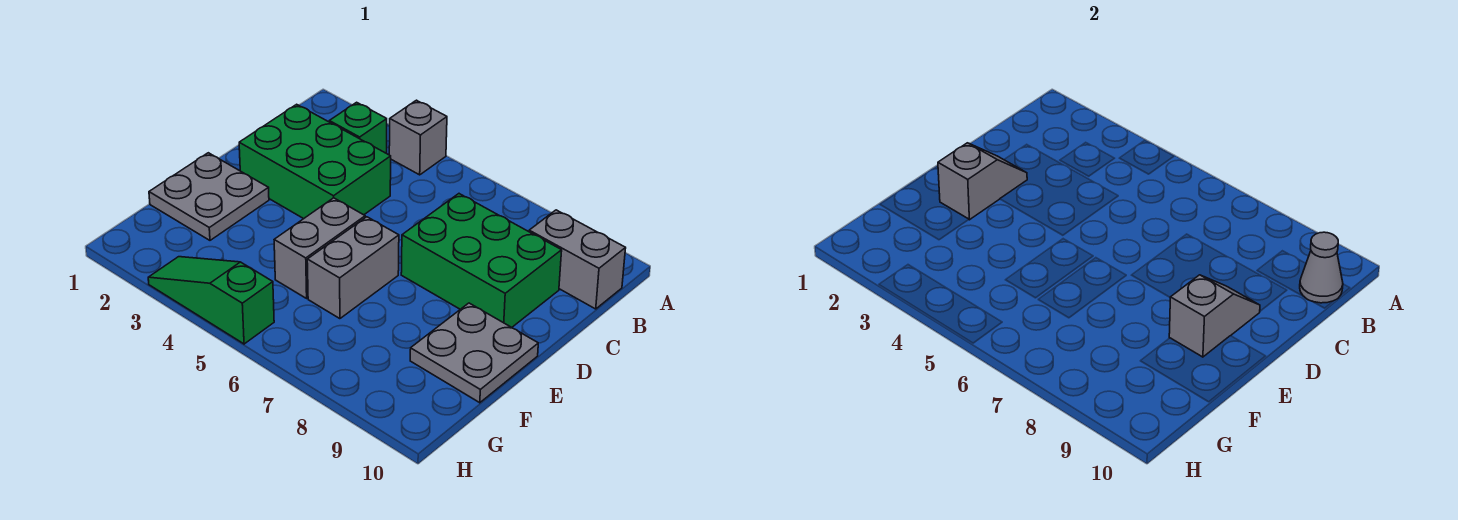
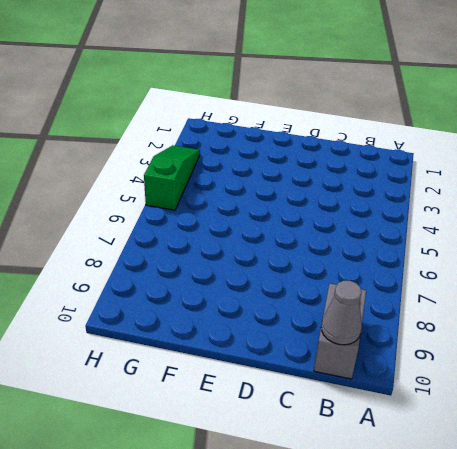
none -> grey 1x1 brick [389,100,447,175]
none -> green 1x1 brick [329,102,387,153]
none -> green 2x3 brick [239,104,391,219]

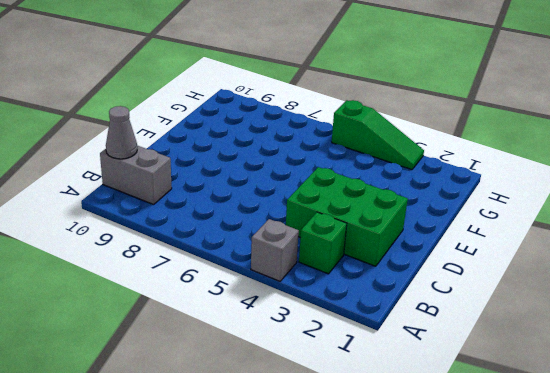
none -> green 2x3 brick [401,194,562,327]
none -> grey 2x2 plate [149,153,269,240]
none -> grey 1x2 brick [274,198,365,298]

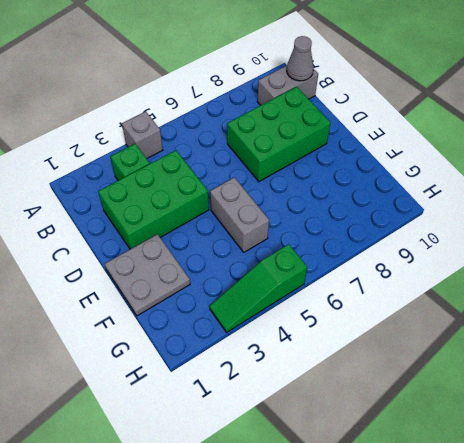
none -> grey 1x2 brick [307,217,399,319]
none -> grey 2x2 plate [410,303,538,403]
none -> grey 1x2 slope [938,143,1027,220]

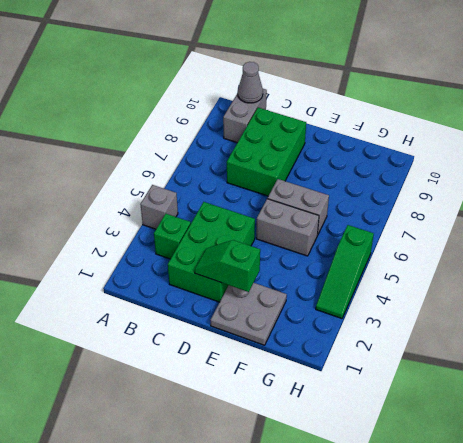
green 1x2 slope [195,240,260,292] -> grey 1x2 slope [938,143,1027,220]
none -> grey 2x2 plate [410,303,538,403]
none -> grey 1x2 slope [1169,275,1260,357]

